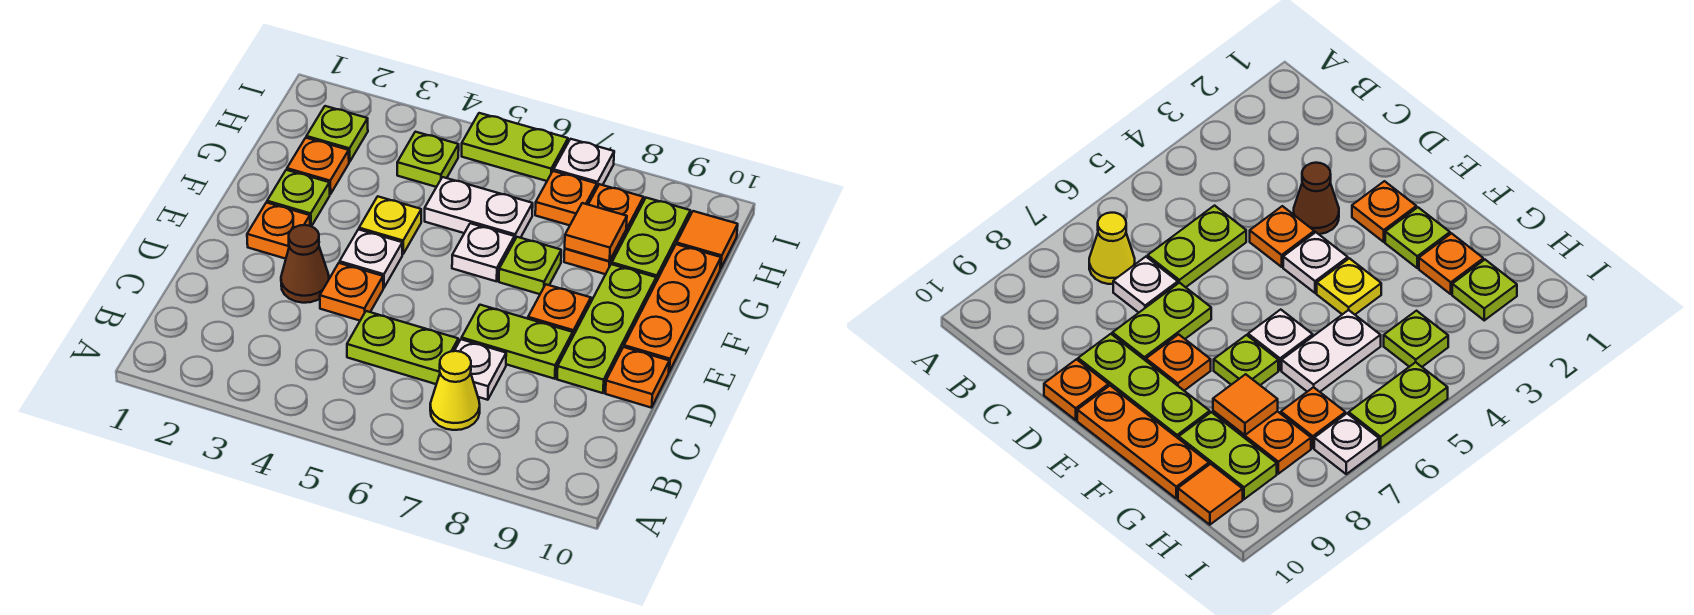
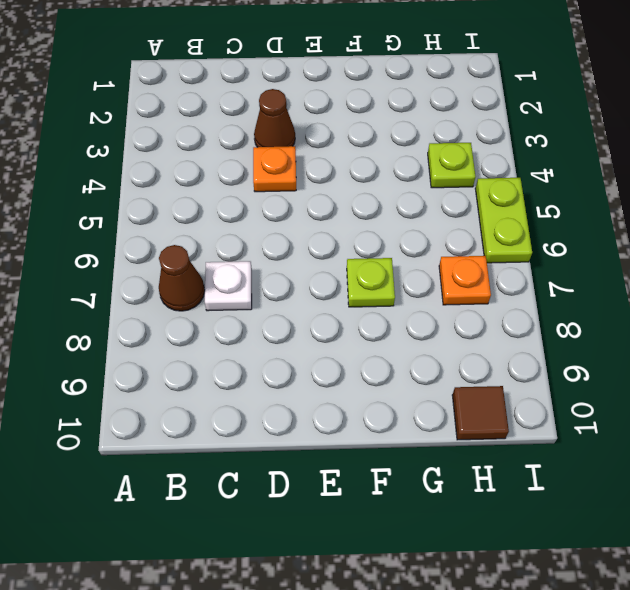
brown 1x1 cone [159,245,205,311] -> yellow 1x1 cone [430,351,480,430]
brown 1x1 tile [452,386,509,440] -> orange 1x1 tile [677,211,738,269]
none -> lime 1x2 plate [347,311,458,384]
none -> lime 1x2 plate [462,305,573,379]
none -> lime 1x3 plate [557,264,656,393]

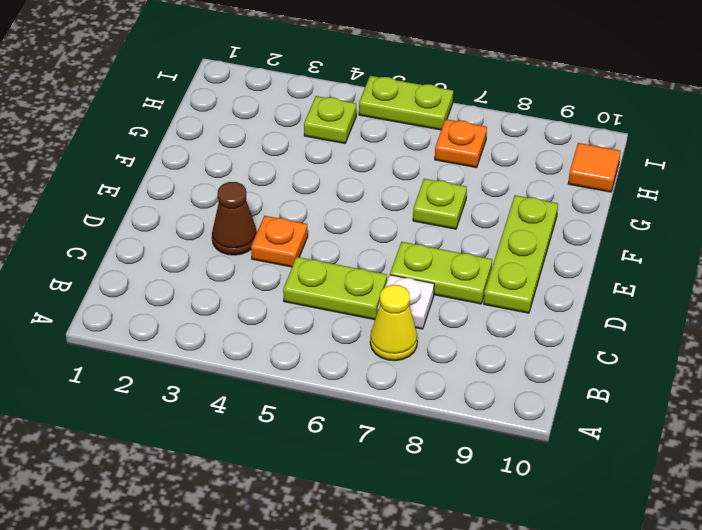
none -> orange 1x1 plate [605,347,669,408]
none -> orange 1x1 plate [247,202,310,259]
none -> white 1x1 plate [340,229,402,288]

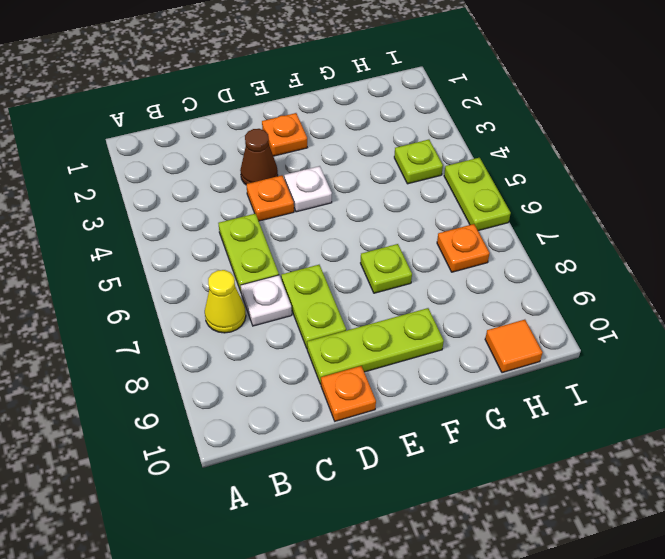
none -> orange 1x1 plate [528,284,591,335]
none -> orange 1x3 plate [624,244,721,372]
none -> lime 1x1 plate [267,170,330,226]

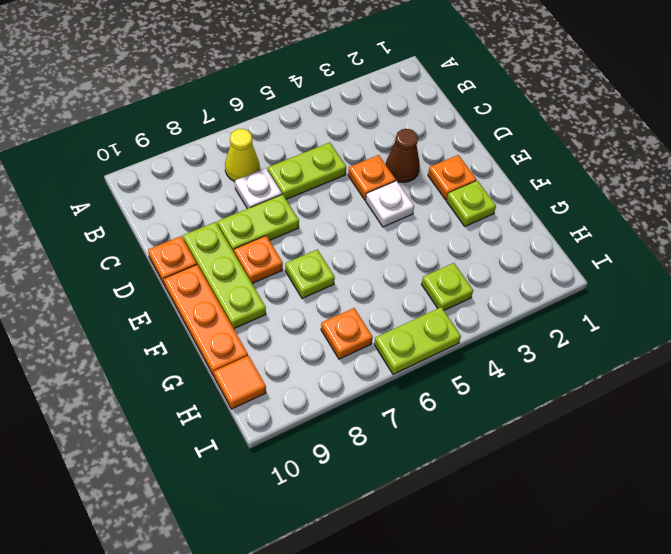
none -> yellow 1x1 plate [359,196,421,254]
none -> white 1x1 plate [452,223,514,281]
none -> orange 1x1 plate [287,138,349,194]

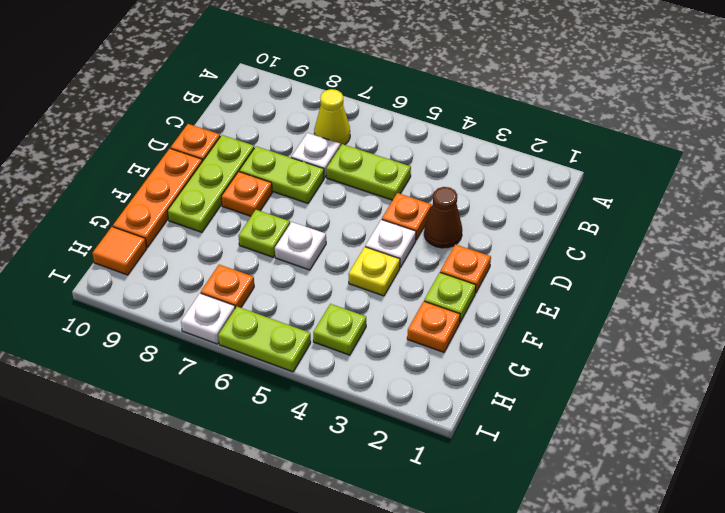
none -> white 1x2 plate [425,177,533,241]
none -> orange 1x2 plate [564,184,644,274]
none -> lime 1x2 plate [612,198,690,282]

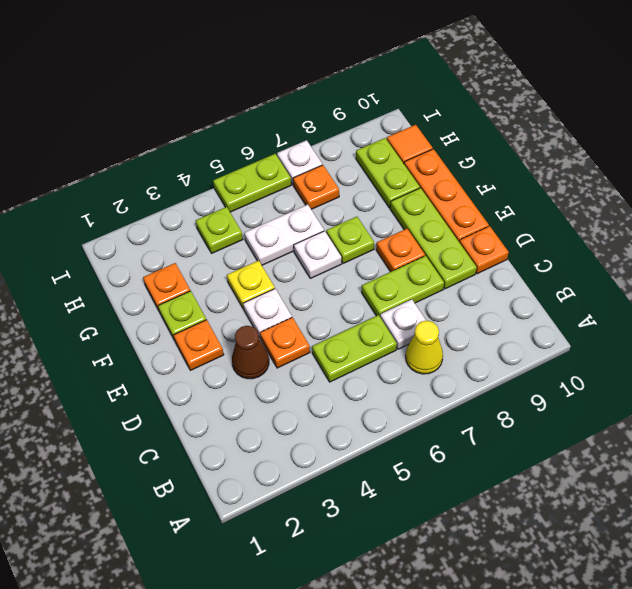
none -> orange 1x2 plate [564,184,644,274]
none -> lime 1x1 plate [306,106,368,162]
none -> orange 1x1 tile [565,203,627,261]

